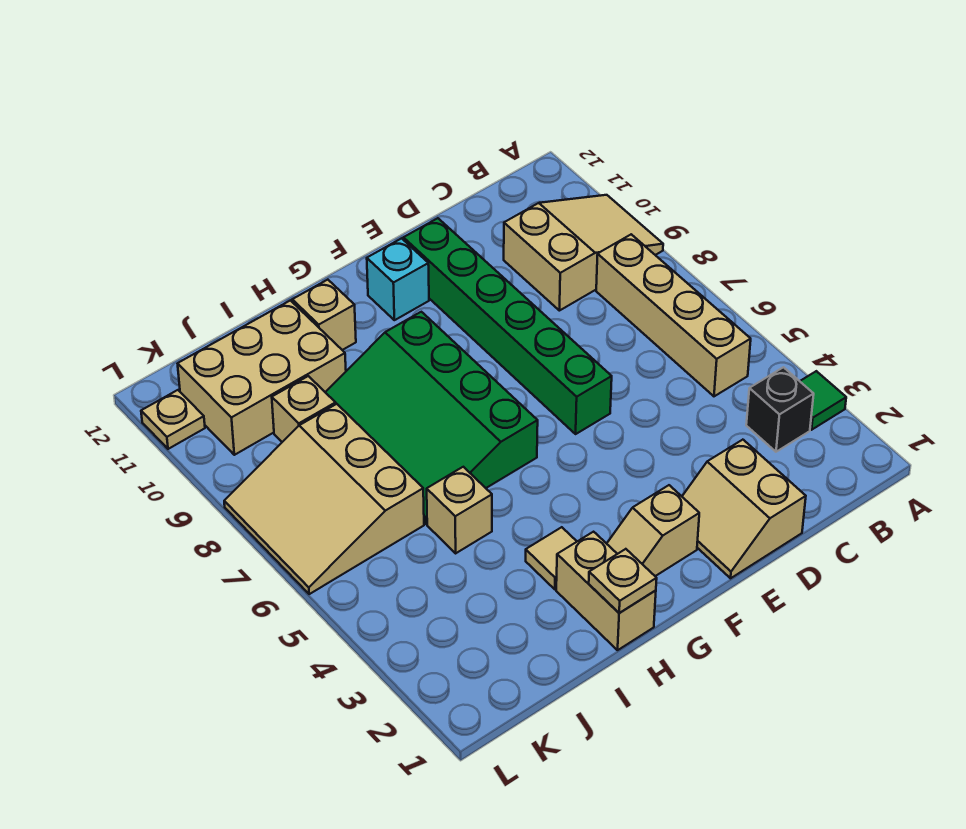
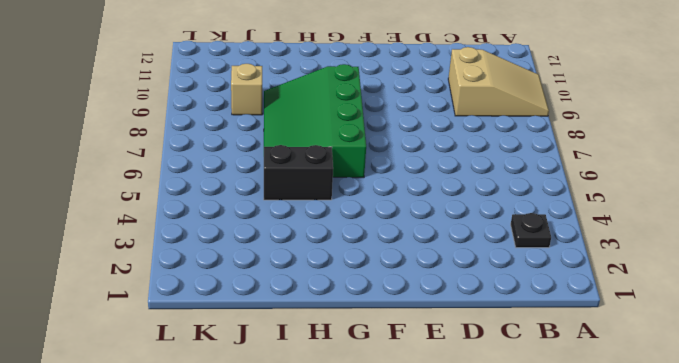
black 1x1 plate [511,213,551,248] -> black 1x1 brick [746,367,814,452]
black 1x2 brick [264,145,333,200] -> tan 1x1 brick [427,467,492,553]
none -> green 1x1 tile [800,371,846,430]
none -> tan 1x4 brick [596,234,751,396]
none -> tan 2x2 slope [682,440,806,578]

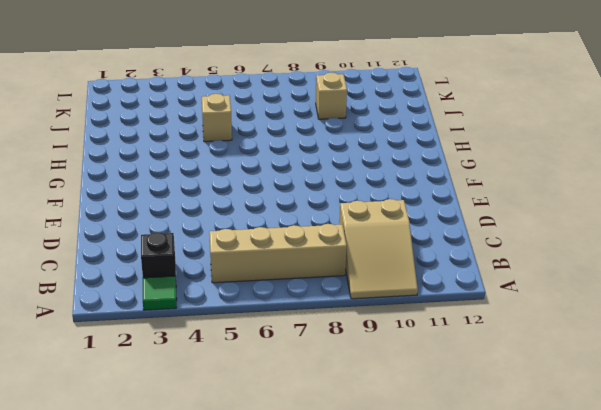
none -> tan 2x2 slope [682,440,806,578]
none -> green 1x6 brick [403,218,612,434]
none -> tan 1x2 slope [607,485,699,576]

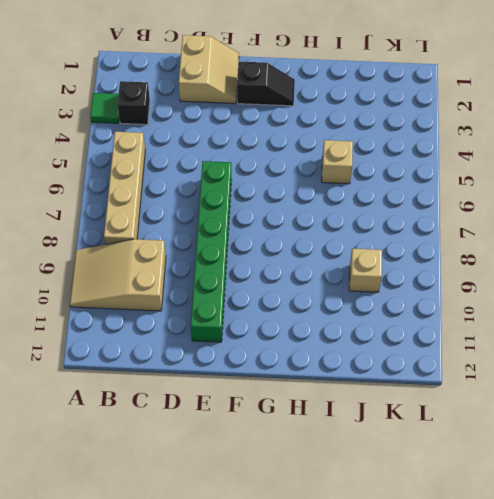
black 1x2 slope [237,61,295,106] -> tan 1x2 slope [607,485,699,576]
none -> cyan 1x1 brick [367,238,429,320]
none -> green 3x4 slope [325,312,538,524]
none -> tan 1x2 brick [556,532,656,650]

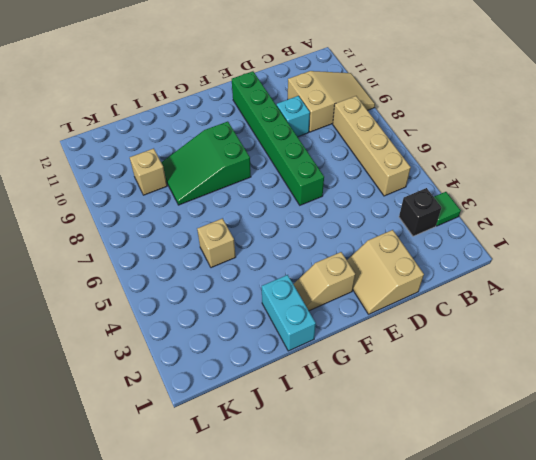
cyan 1x1 brick [277,96,310,137] -> cyan 1x1 brick moved to [367,238,429,320]
green 2x3 slope [161,122,251,205] -> green 3x4 slope [325,312,538,524]
cyan 1x2 brick [262,275,316,351] -> tan 1x2 brick [556,532,656,650]
none -> tan 1x1 tile [526,527,577,589]
none -> tan 1x1 brick [292,280,356,350]
none -> tan 2x3 brick [178,300,346,455]

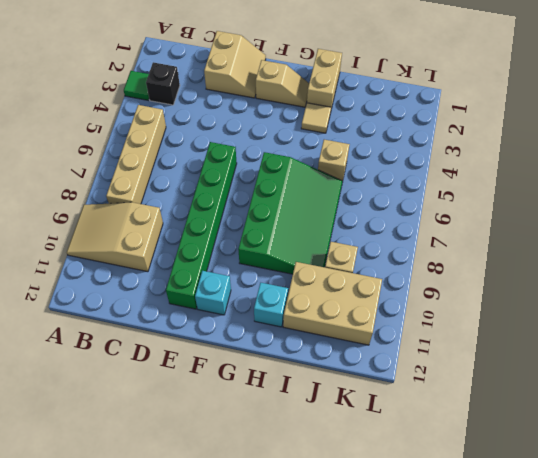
cyan 1x1 brick [254,283,288,327] -> tan 1x1 brick [292,280,356,350]
none -> tan 3x3 slope [224,404,424,594]
none -> tan 1x1 plate [141,390,205,449]
none -> tan 1x1 plate [589,549,657,613]

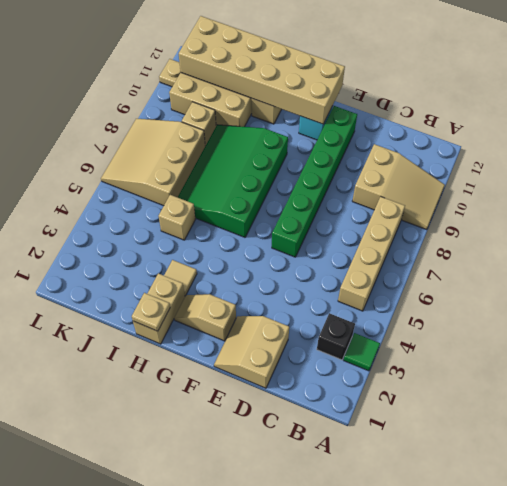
tan 2x6 brick [179,16,345,124] -> none

